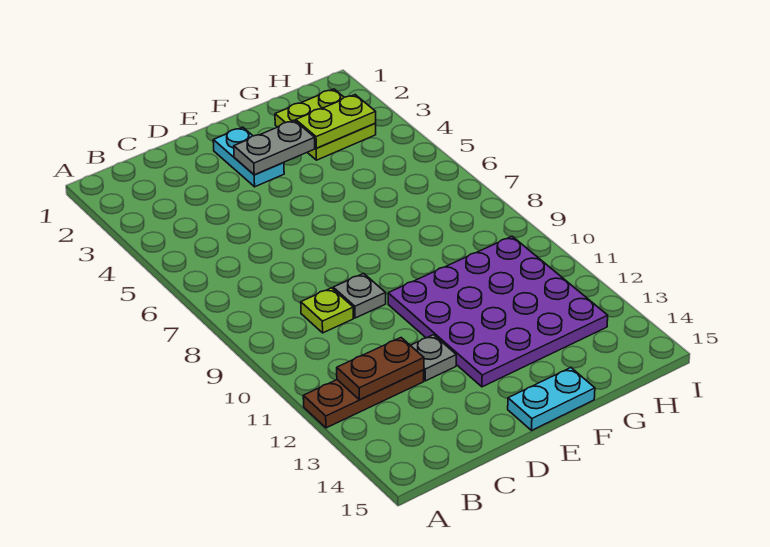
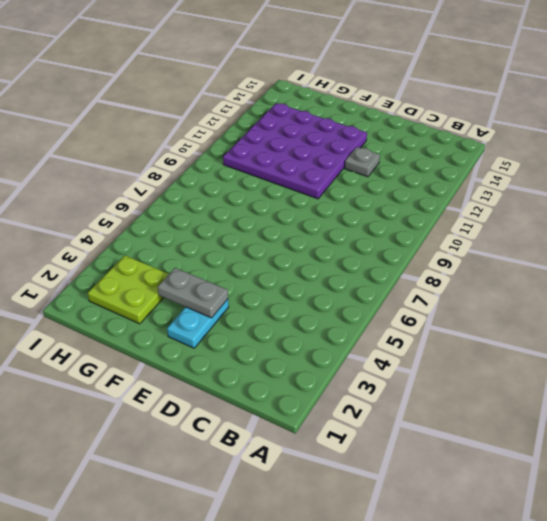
none -> brown 1x3 plate [303,370,424,428]
none -> lime 1x1 plate [301,288,353,333]

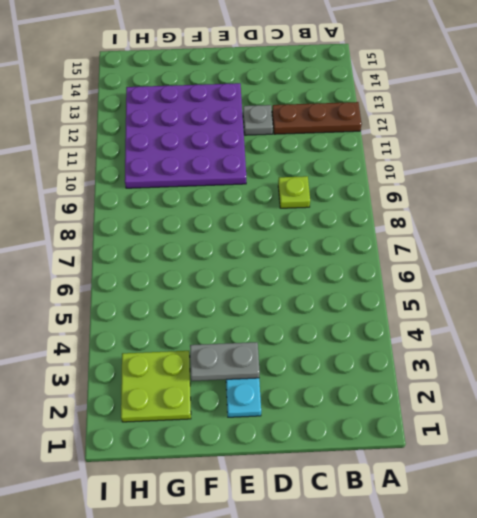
none -> grey 1x1 plate [333,273,386,318]
none -> cyan 1x2 plate [508,367,595,430]

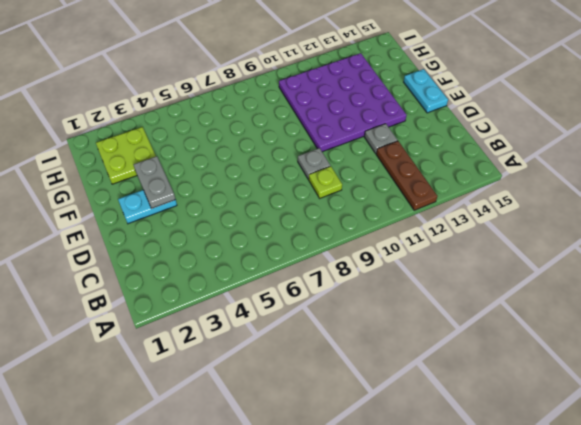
none -> brown 1x2 plate [337,338,424,400]
none -> lime 1x2 plate [296,95,376,148]

